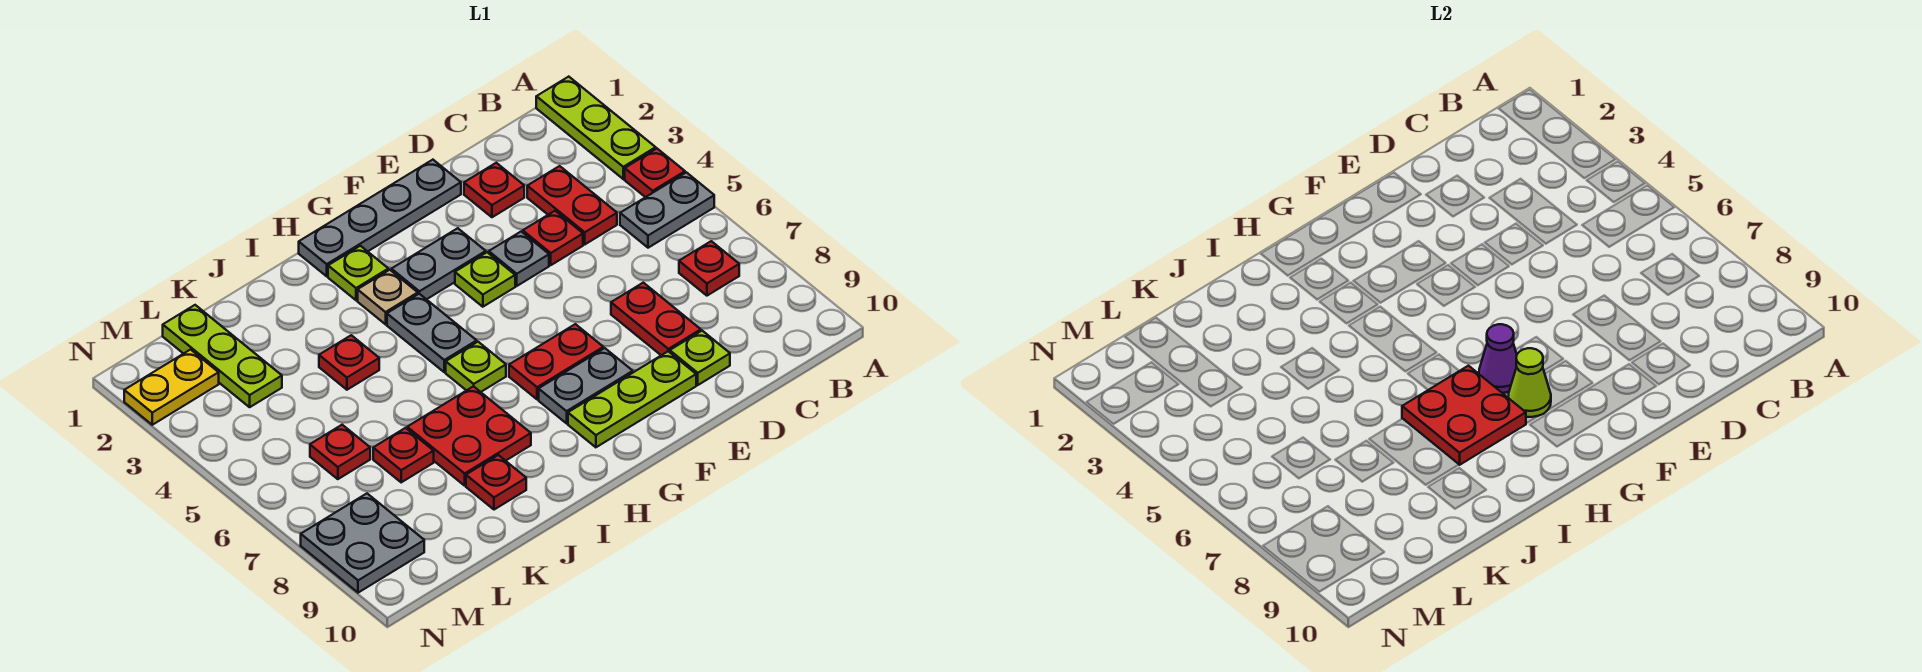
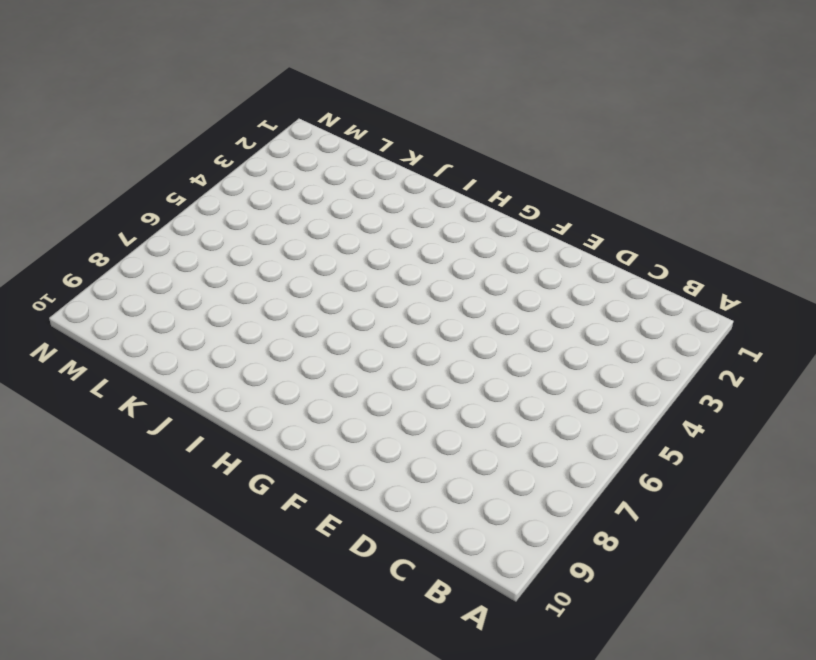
none -> lime 1x3 plate [536,77,656,179]
none -> red 1x1 plate [625,149,685,197]
none -> grey 1x2 plate [620,172,714,248]
none -> red 1x1 plate [679,241,739,296]

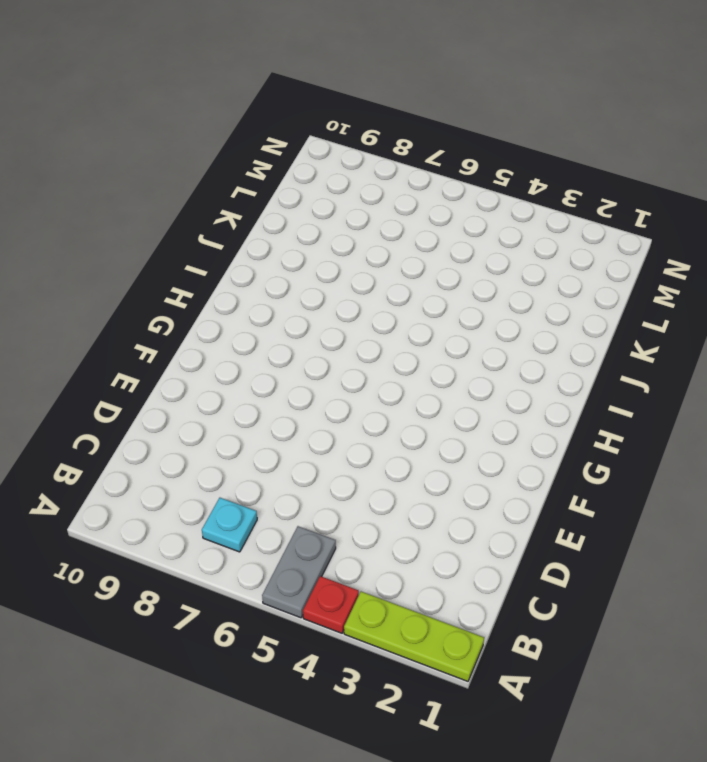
cyan 1x1 plate [202,498,257,552] -> red 1x1 plate [679,241,739,296]
none -> red 1x2 plate [527,166,617,244]
none -> red 1x1 plate [464,163,524,217]
none -> red 1x1 plate [523,211,583,265]
none -> red 1x2 plate [611,283,701,355]

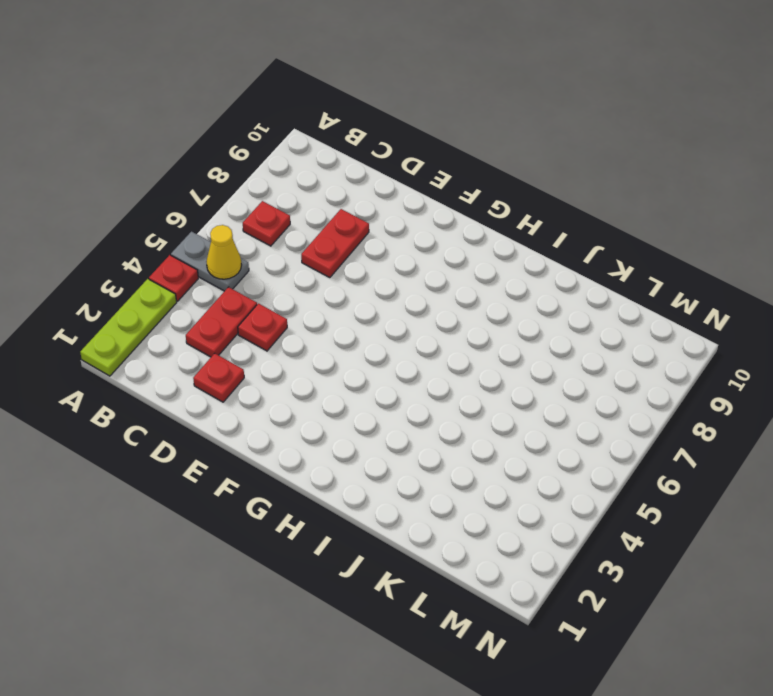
yellow 1x1 cone [206,225,241,279] -> none
none -> lime 1x1 plate [670,331,730,385]
none -> grey 1x4 plate [299,160,461,276]
none -> grey 1x1 plate [489,232,549,286]
none -> lime 1x3 plate [568,351,696,447]

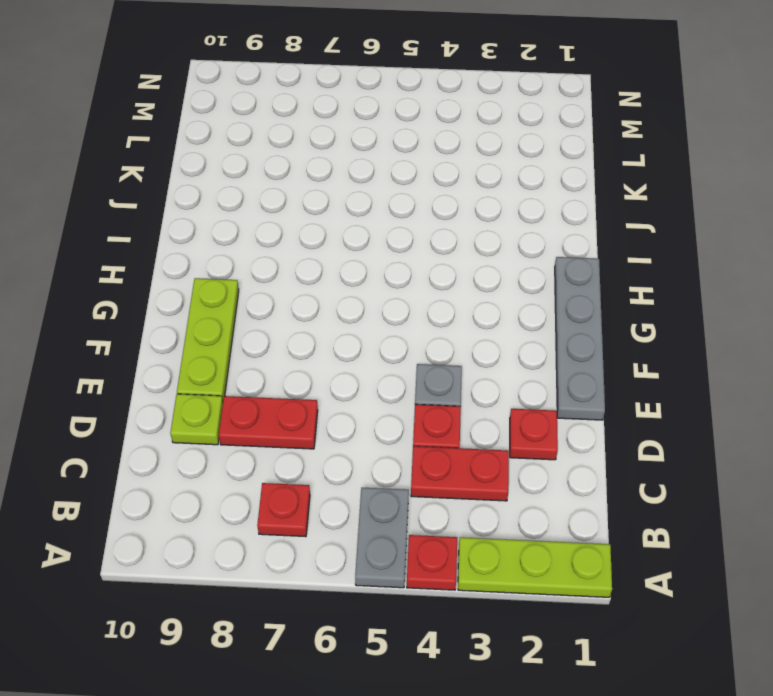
none -> grey 1x2 plate [391,228,486,299]
none -> lime 1x1 plate [455,252,515,307]
none -> red 1x2 plate [509,324,603,399]
none -> grey 1x2 plate [539,348,633,423]

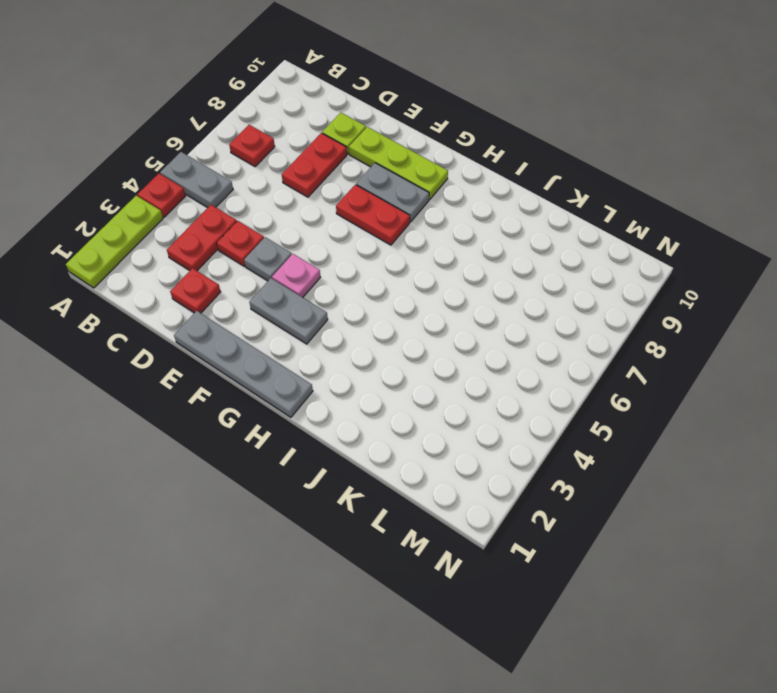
pink 1x1 plate [272,254,320,297] -> lime 1x1 plate [455,252,515,307]
none -> lime 1x1 plate [328,246,388,300]
none -> tan 1x1 plate [358,270,418,324]
none -> grey 1x2 plate [387,294,477,372]
none -> lime 1x1 plate [446,342,506,392]

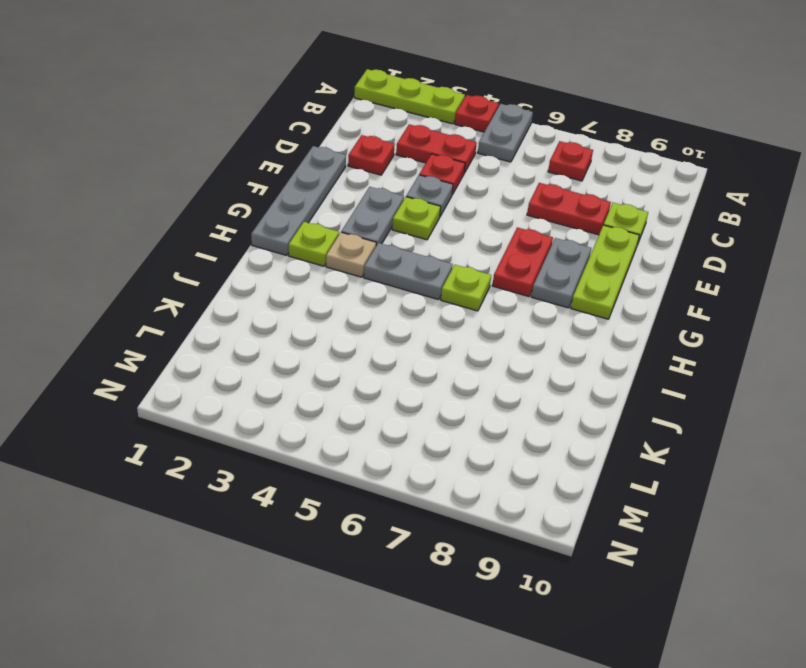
none -> red 2x2 plate [407,386,531,486]
none -> red 1x1 plate [319,335,379,390]
none -> red 1x1 plate [466,455,526,510]
none -> red 1x1 plate [373,428,434,482]

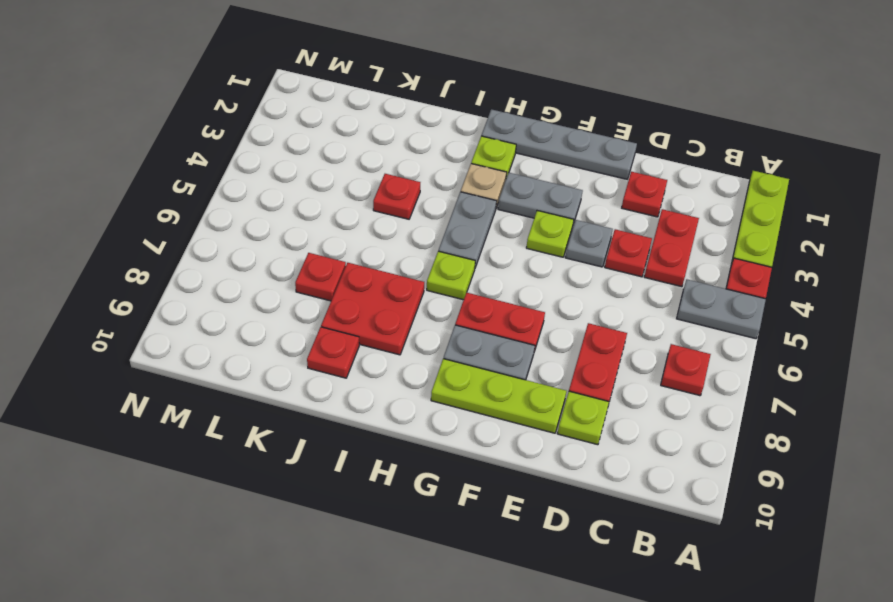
none -> lime 1x3 plate [163,305,282,407]
none -> red 1x1 plate [310,425,370,479]
none -> yellow 1x2 plate [124,350,219,425]
none -> grey 2x2 plate [301,494,424,593]

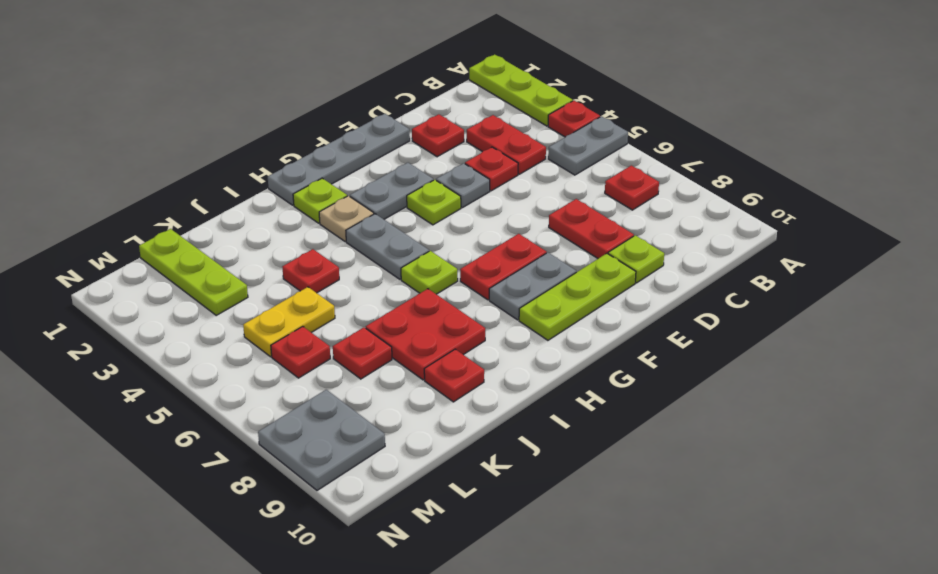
yellow 1x2 plate [243,287,335,357] -> yellow 1x2 plate moved to [124,350,219,425]
none -> purple 1x1 cone [1479,324,1517,393]
none -> lime 1x1 cone [1508,348,1551,417]
none -> red 2x2 plate [1402,366,1526,465]

